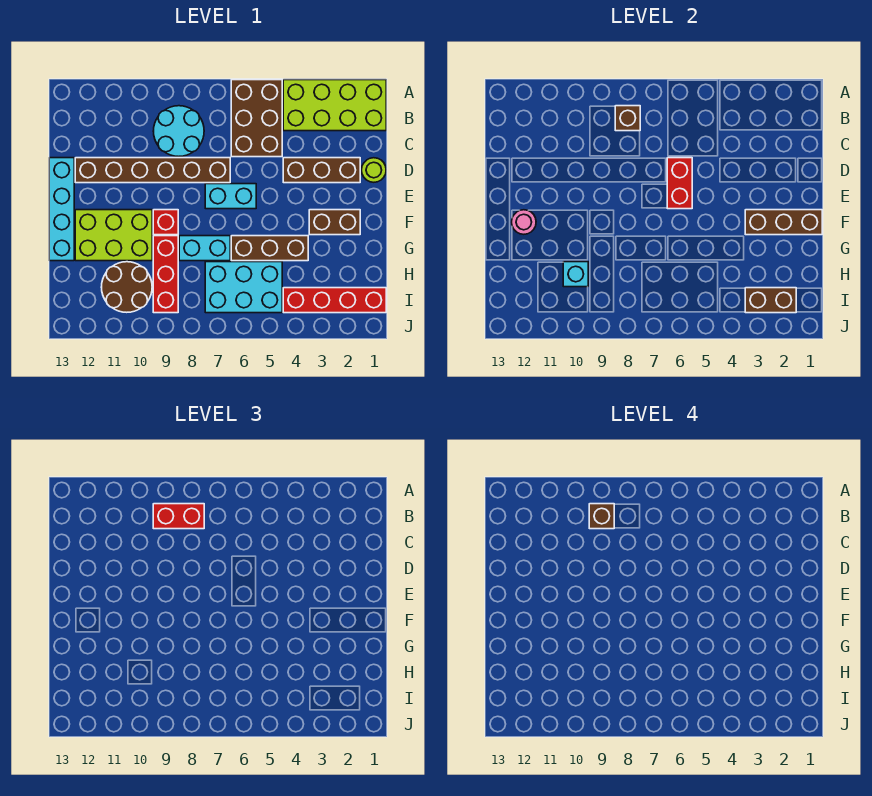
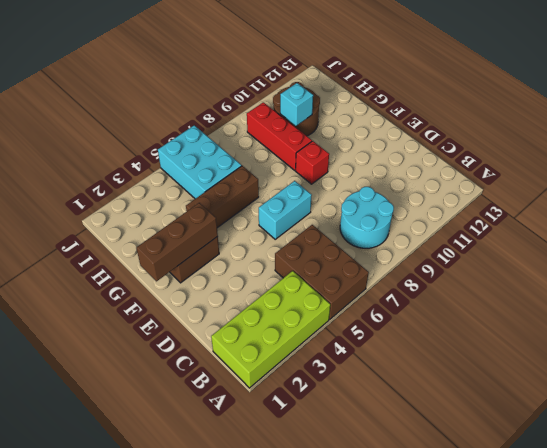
cyan 2x3 brick [158,125,242,199] -> cyan 2x3 brick turned to [205,262,282,313]
none -> lime 1x1 round brick [362,158,386,182]
none -> brown 1x3 brick [283,158,360,183]
none -> brown 1x6 brick [75,158,230,183]

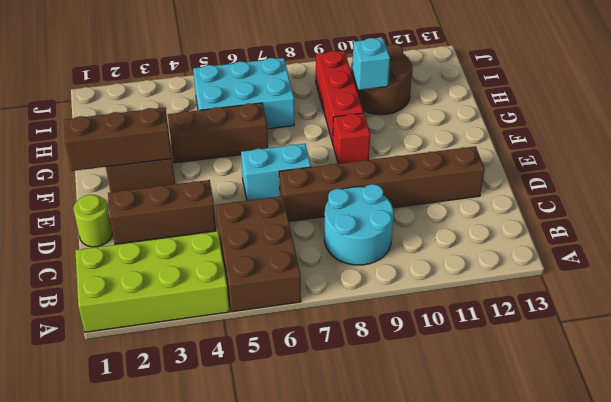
none -> cyan 1x4 brick [49,158,74,261]
none -> lime 2x3 brick [75,210,152,261]
none -> cyan 1x2 brick [179,236,230,261]

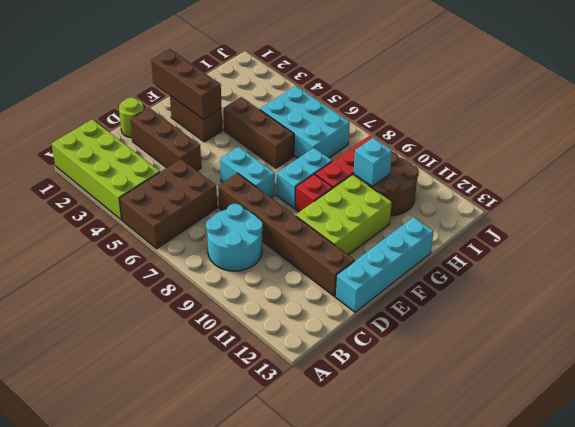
lime 2x3 brick [296,175,392,255] -> lime 2x3 brick turned to [75,210,152,261]
cyan 1x2 brick [277,148,332,208] -> cyan 1x2 brick turned to [179,236,230,261]
none -> red 1x4 brick [283,288,386,313]
none -> brown 1x1 brick [615,106,640,131]
none -> red 1x2 brick [667,158,692,209]

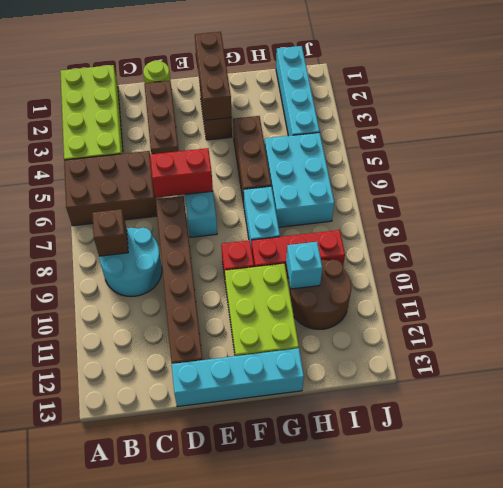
cyan 1x4 brick [276,46,320,136] -> red 1x4 brick [283,288,386,313]
none -> pink 1x1 round brick [512,210,536,234]
none -> brown 1x2 brick [745,288,796,313]
none -> red 1x2 brick [153,504,204,529]

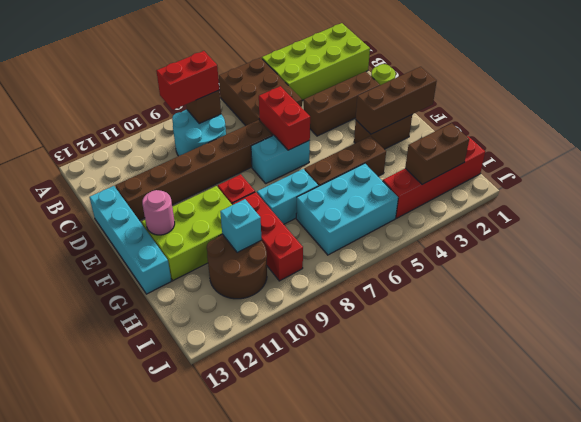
none -> brown 1x1 brick [589,504,614,529]

